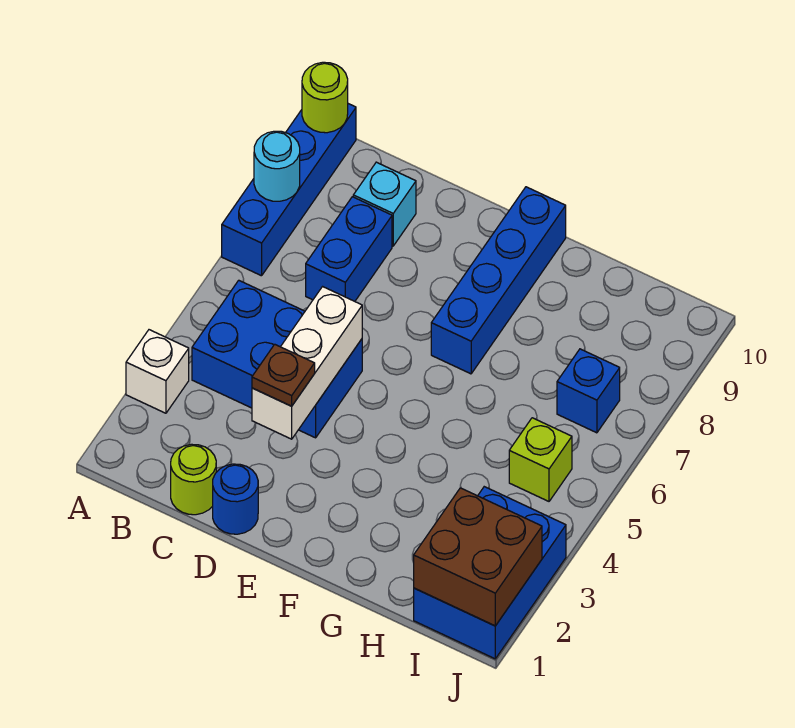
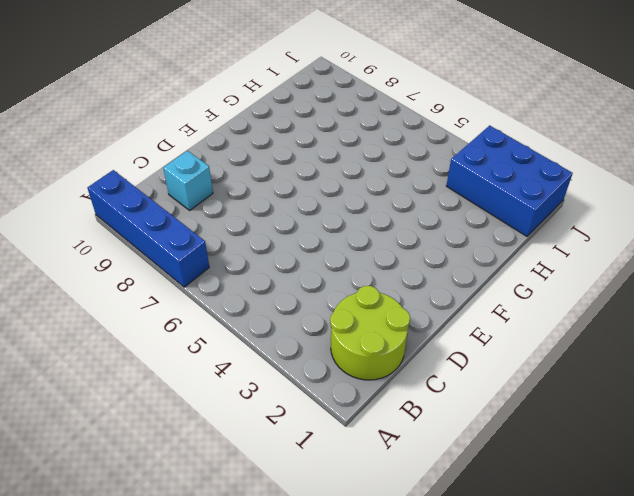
lime 2x2 round brick [330,286,410,380] -> lime 1x1 round brick [171,444,216,515]
none -> white 1x1 brick [126,330,189,413]
none -> blue 2x3 brick [192,280,362,438]
none -> blue 1x2 brick [306,197,392,301]

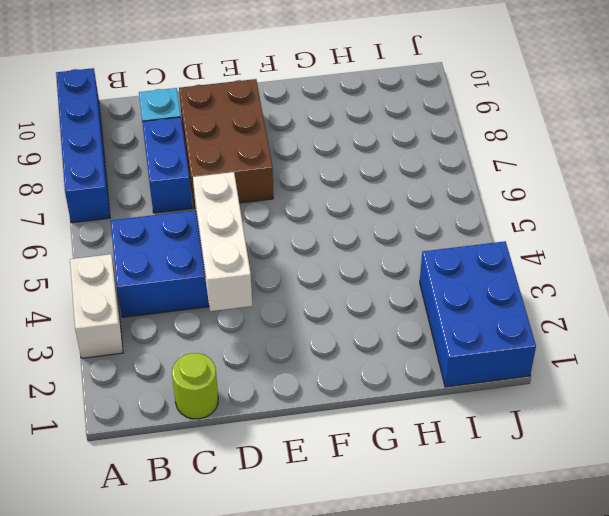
white 1x2 brick [70,254,123,358] -> white 1x1 brick [126,330,189,413]
brown 2x3 brick [179,79,273,208] -> none
none -> blue 1x1 round brick [213,464,258,534]
none -> blue 1x4 brick [431,187,566,374]
none -> lime 1x1 brick [509,418,572,501]

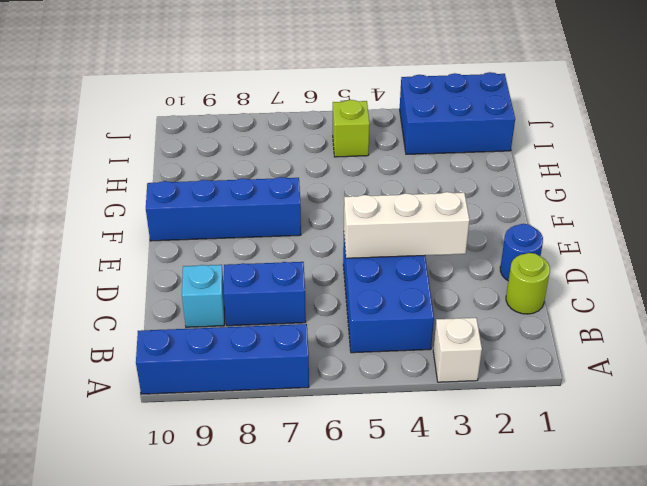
none -> blue 1x1 brick [557,349,620,433]
none -> cyan 1x1 round brick [254,131,300,201]
none -> lime 1x1 round brick [302,62,348,133]

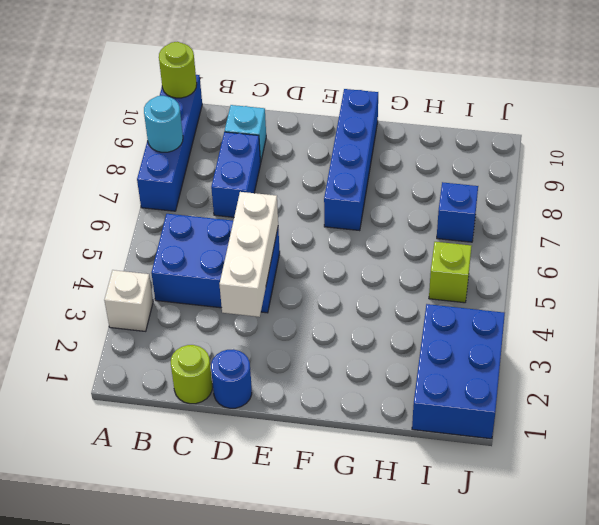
none -> brown 2x2 brick [414,488,542,626]
none -> brown 1x1 plate [252,344,315,406]

